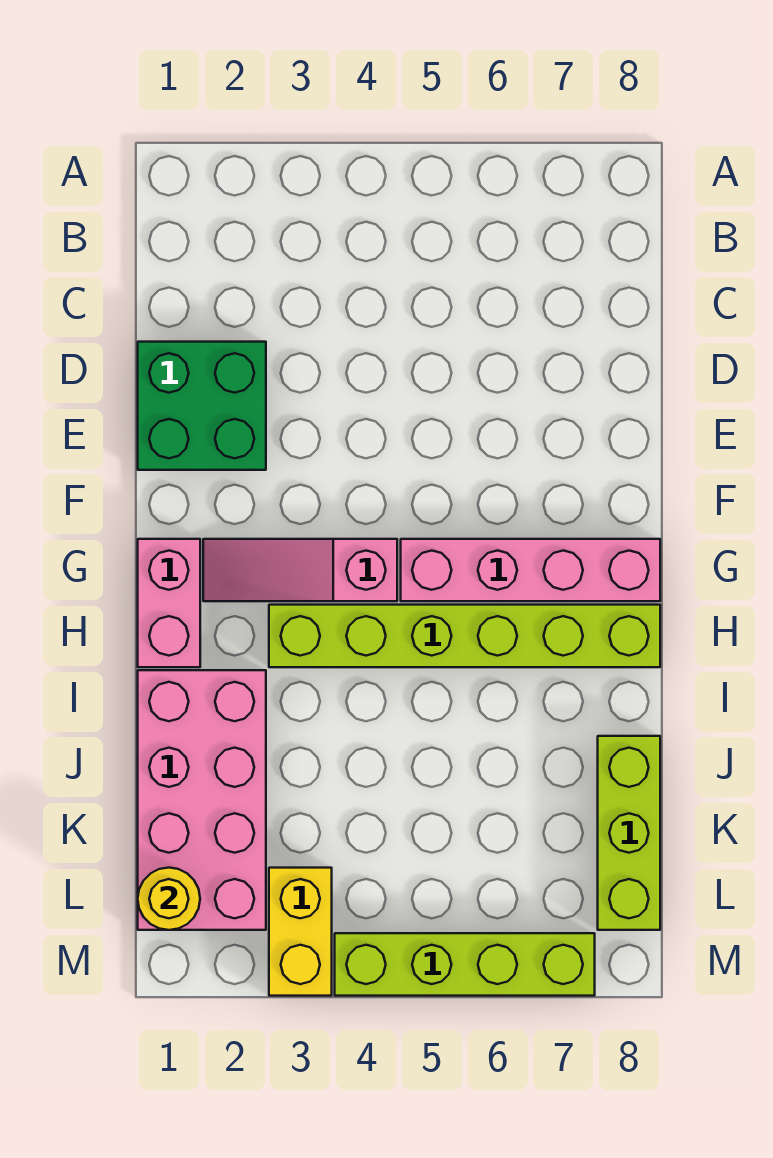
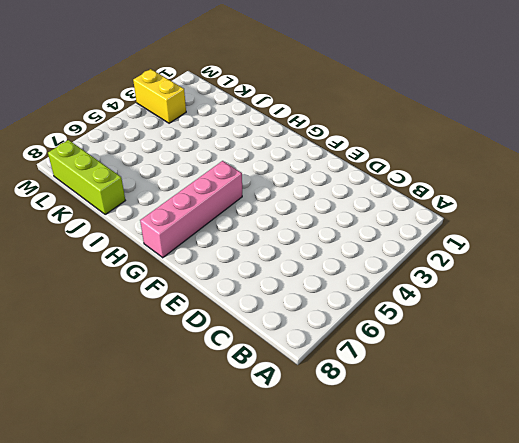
none -> green 2x2 brick [138,342,266,470]
none -> pink 1x2 brick [138,539,200,667]

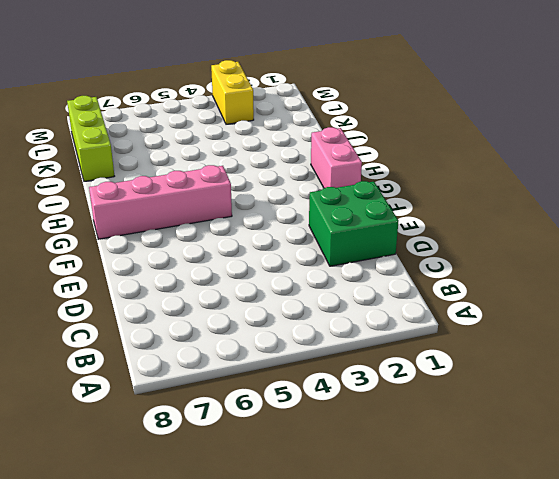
none -> pink 1x3 slope [203,539,397,601]
none -> lime 1x6 brick [269,605,660,667]

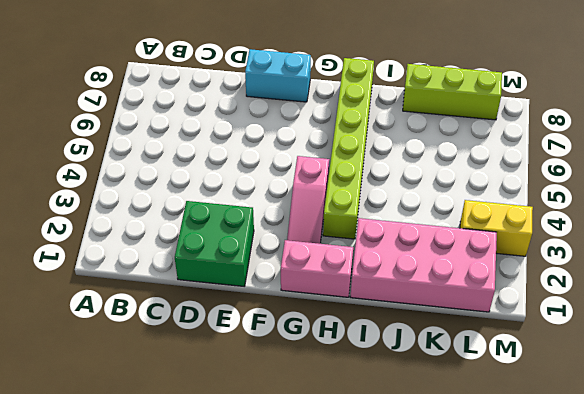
cyan 1x2 brick [245,49,311,102] -> none
none -> pink 1x4 brick [401,539,660,601]
none -> lime 1x4 brick [335,933,595,996]

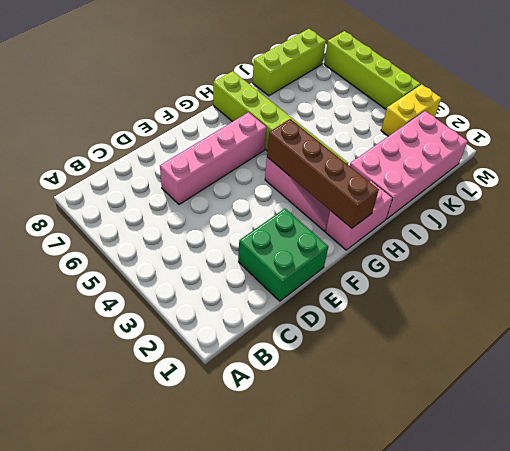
pink 1x4 brick [160,112,267,205] -> pink 1x4 brick turned to [401,539,660,601]
brown 1x4 brick [267,119,379,229] -> none
none -> yellow 1x1 round brick [138,868,200,930]

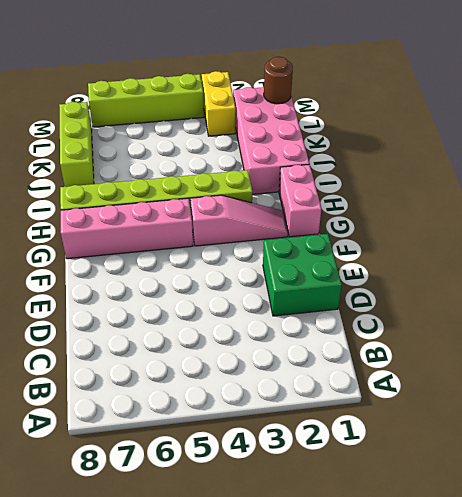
brown 1x1 round brick [264,57,293,104] -> yellow 1x1 round brick [138,868,200,930]

